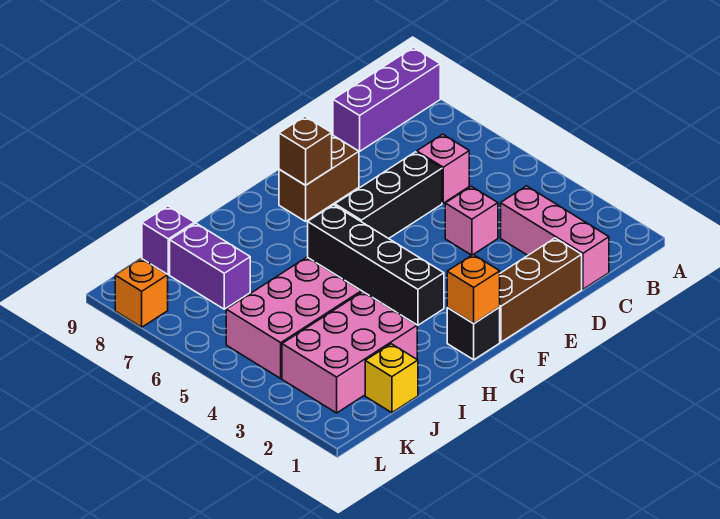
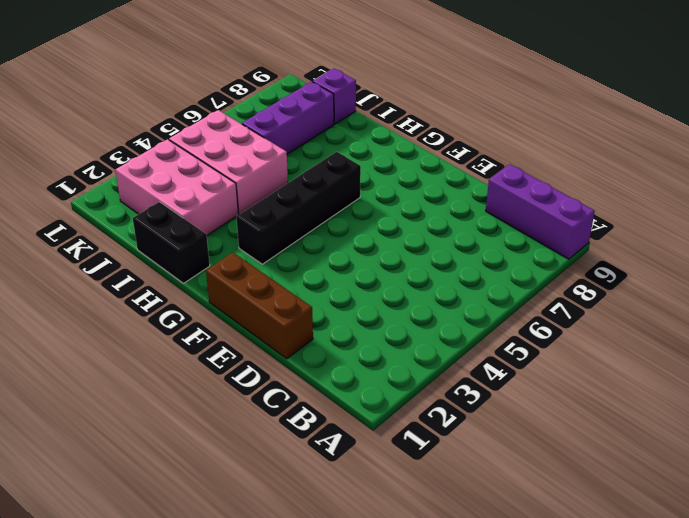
black 1x2 brick [133,202,210,283] -> none
purple 1x3 brick [242,82,334,154] -> purple 1x2 brick [170,223,250,309]
none -> pink 1x3 brick [501,186,609,289]
none -> pink 1x1 brick [417,134,469,203]
none -> pink 1x1 brick [445,186,498,255]

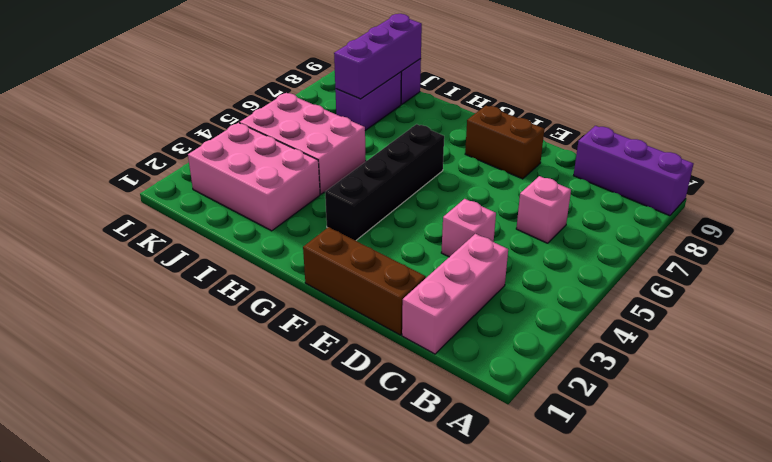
purple 1x3 brick [334,14,422,99] -> none
none -> black 1x3 brick [335,152,442,239]
none -> black 1x1 brick [447,307,500,360]
none -> yellow 1x1 brick [365,344,418,413]

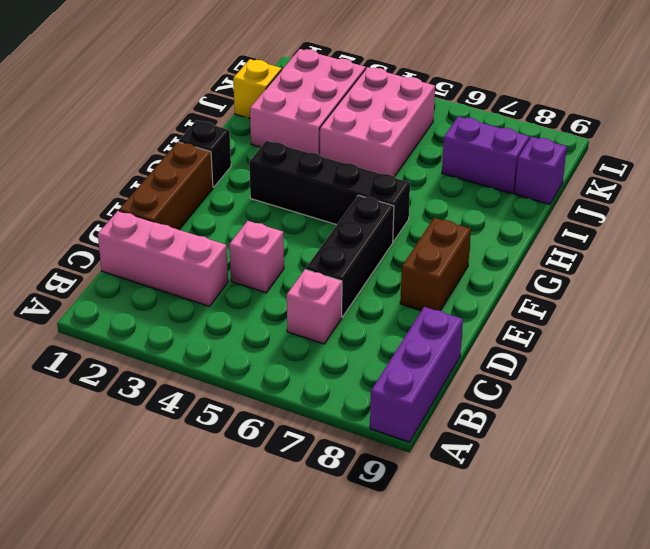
none -> orange 1x1 brick [115,258,168,327]
none -> brown 1x1 brick [279,117,332,185]
none -> orange 1x1 brick [447,255,500,323]

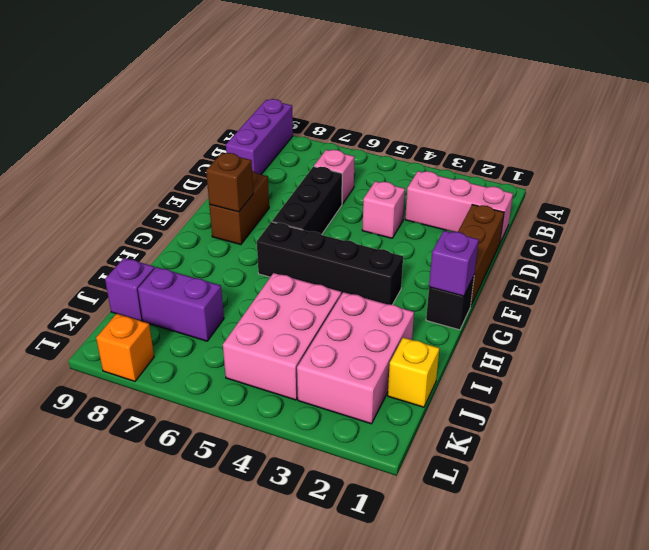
purple 1x1 brick [429,231,479,296] -> orange 1x1 brick [447,255,500,323]

